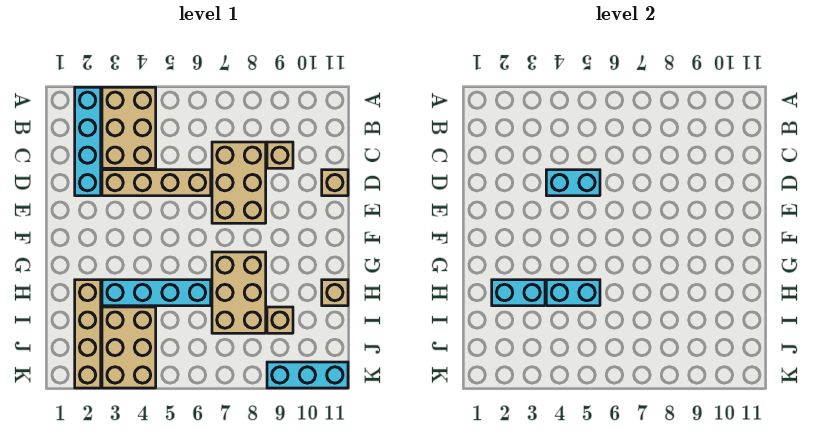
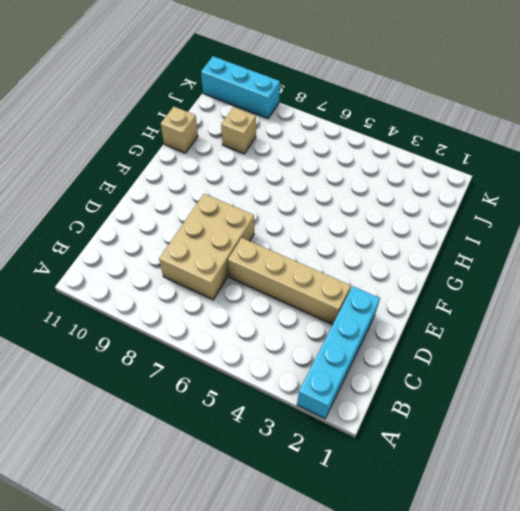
none -> tan 2x3 brick [102,87,156,168]
none -> tan 1x1 brick [267,142,293,168]
none -> tan 1x1 brick [322,170,348,196]

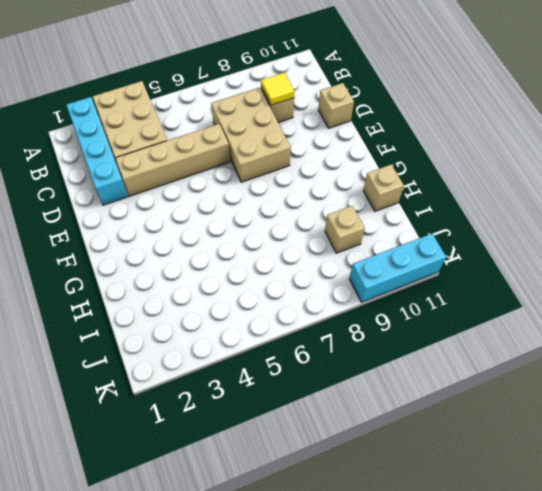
yellow 1x1 tile [261,73,294,105] -> none
none -> tan 2x3 brick [212,252,266,333]
none -> tan 1x4 brick [75,280,101,388]
none -> cyan 1x4 brick [102,280,211,306]

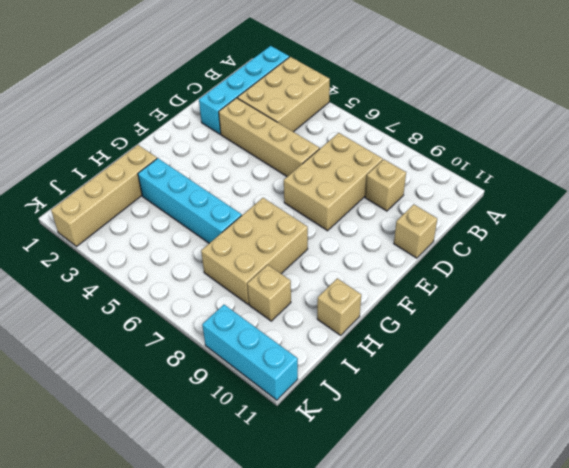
none -> tan 2x3 brick [102,307,156,388]
none -> cyan 1x2 brick [546,170,600,196]
none -> cyan 1x2 brick [492,280,545,306]

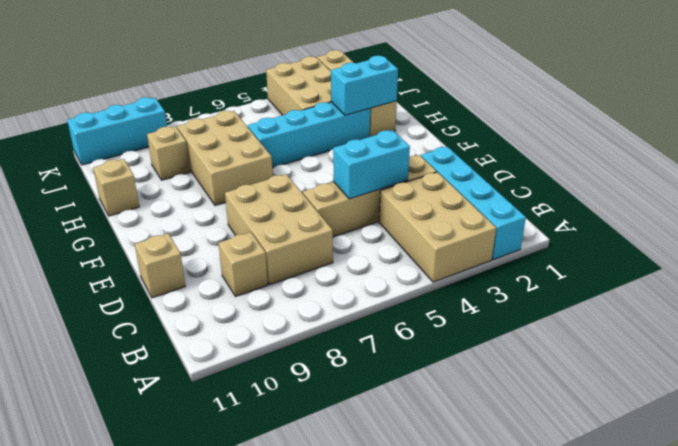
none -> cyan 1x2 brick [546,280,600,306]

